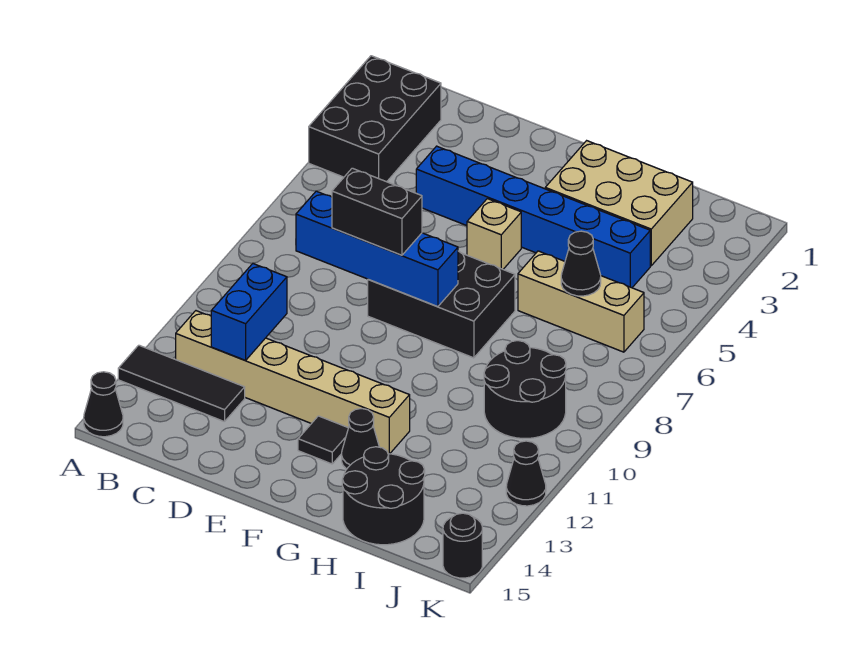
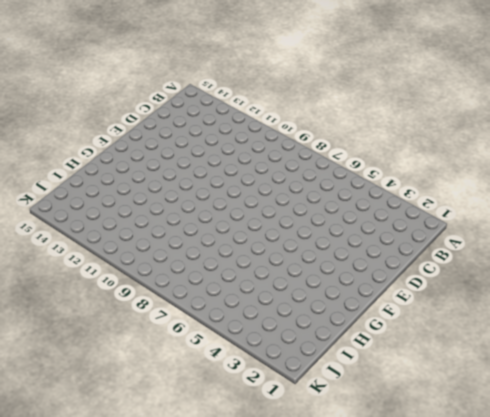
none -> black 2x3 brick [309,56,441,182]
none -> black 1x3 tile [118,345,245,422]
none -> black 1x1 cone [84,372,123,437]

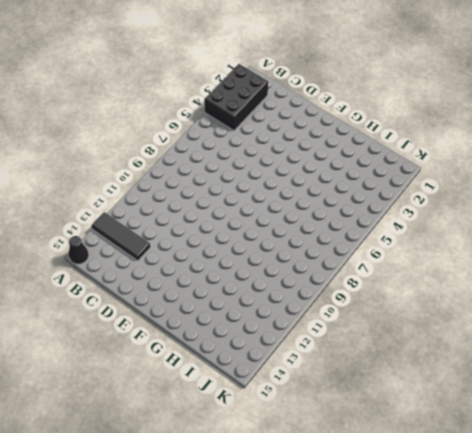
none -> tan 1x6 brick [176,311,410,454]
none -> blue 1x6 brick [416,146,650,288]
none -> black 2x3 brick [368,251,515,358]

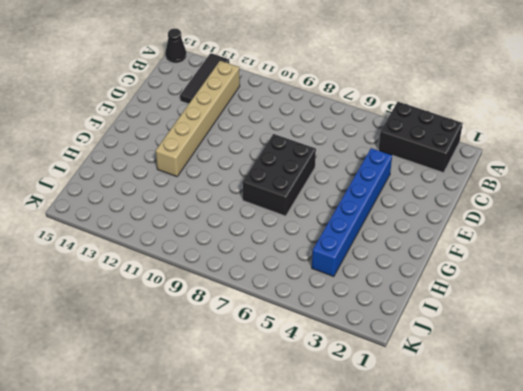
none -> tan 1x1 brick [467,199,521,269]
none -> black 1x1 tile [298,416,348,464]
none -> tan 2x3 brick [545,141,693,266]

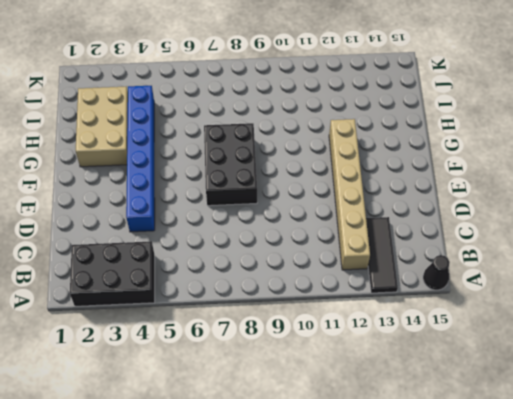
none -> tan 1x1 brick [467,199,521,269]
none -> black 1x1 tile [298,416,348,464]
none -> black 1x1 cone [342,409,379,469]

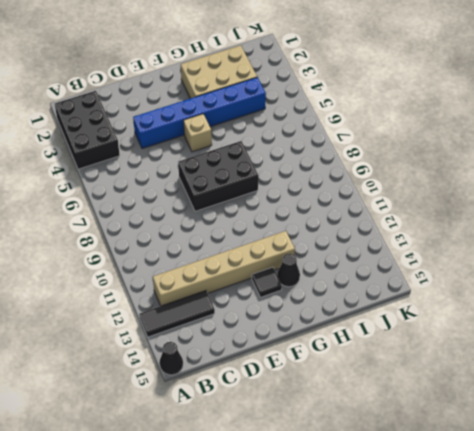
none -> tan 1x3 brick [518,251,644,352]
none -> black 2x2 round brick [342,447,425,545]
none -> black 2x2 round brick [484,341,566,439]

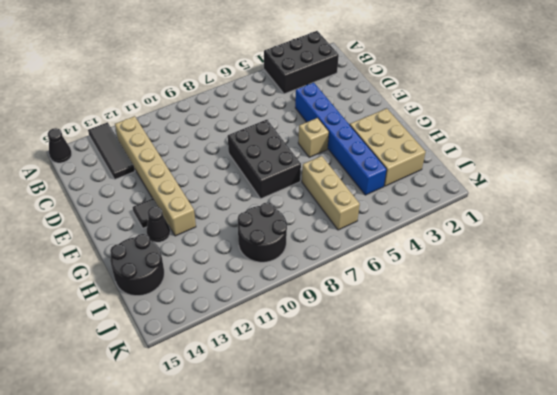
none -> black 1x1 cone [506,441,546,506]
none -> black 1x1 round brick [443,513,482,578]
none -> blue 1x4 brick [296,191,458,307]

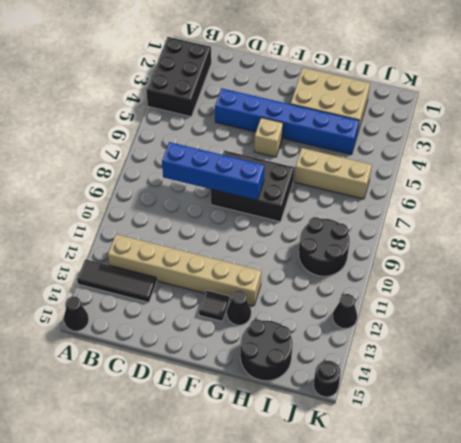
none -> blue 1x2 brick [211,264,287,360]
none -> black 1x1 cone [561,231,601,296]
none -> black 1x2 brick [332,168,422,255]

